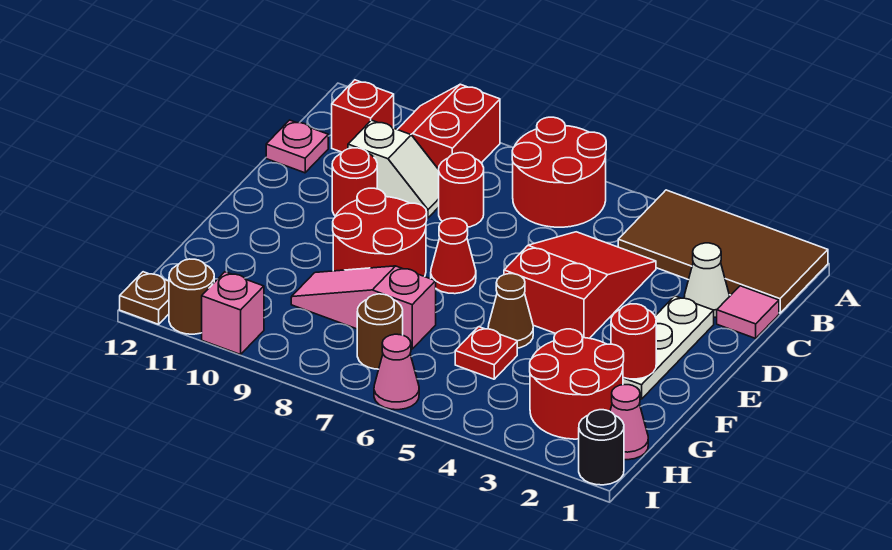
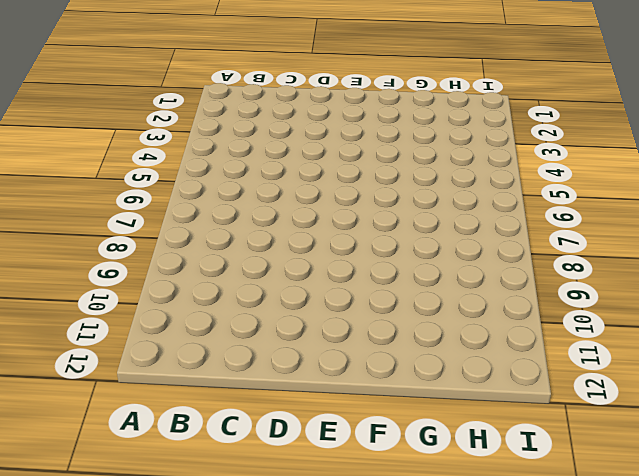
none -> brown 2x4 tile [618,190,828,313]
none -> red 2x2 round brick [512,117,606,227]
none -> red 2x2 slope [397,84,500,169]

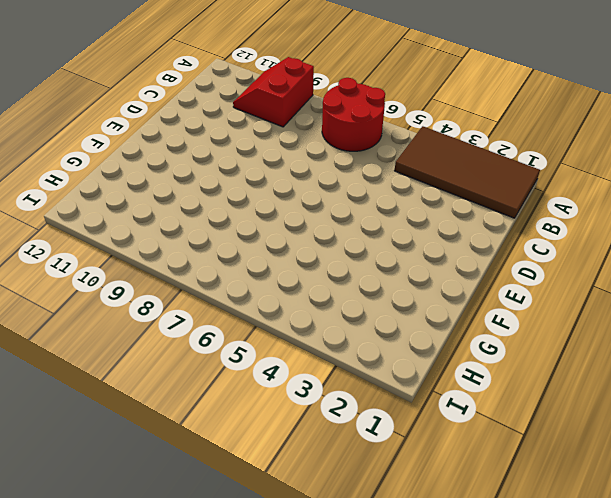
none -> red 1x1 brick [332,80,394,152]
none -> pink 1x1 tile [717,286,779,338]
none -> white 1x1 cone [684,243,730,317]

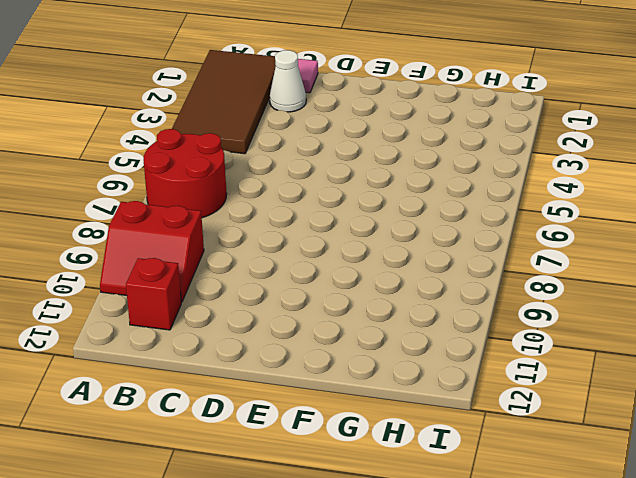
none -> red 2x3 slope [504,232,656,338]
none -> red 1x1 round brick [439,153,484,227]
none -> white 1x2 slope [348,120,439,218]

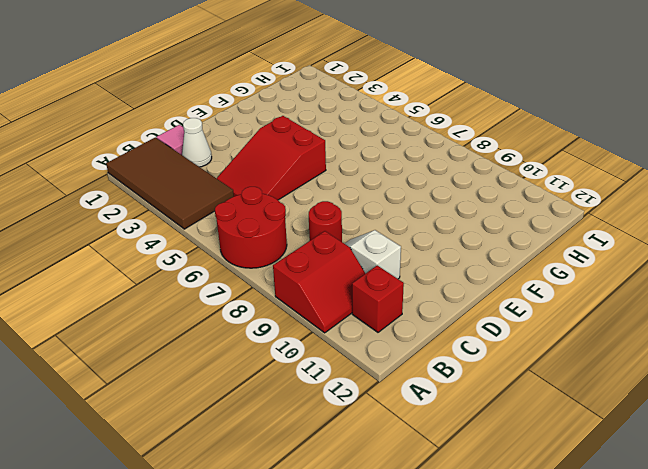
none -> pink 1x1 plate [266,120,328,173]
none -> white 1x3 plate [623,296,714,399]
none -> red 1x1 round brick [332,148,377,216]

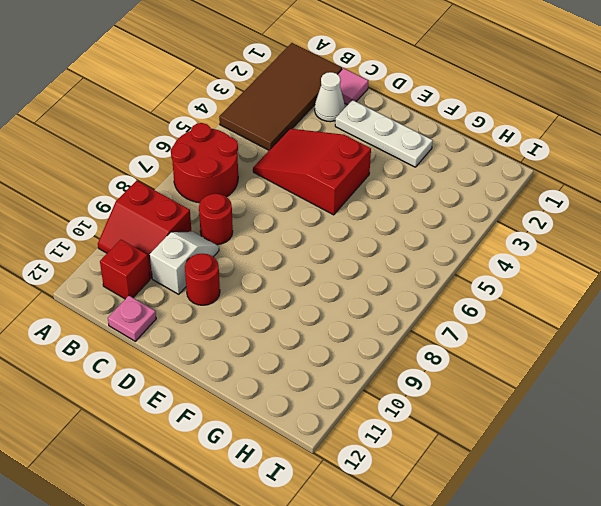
none -> red 1x1 cone [431,218,476,294]
none -> red 2x2 round brick [333,188,427,277]
none -> brown 1x1 cone [488,274,533,348]

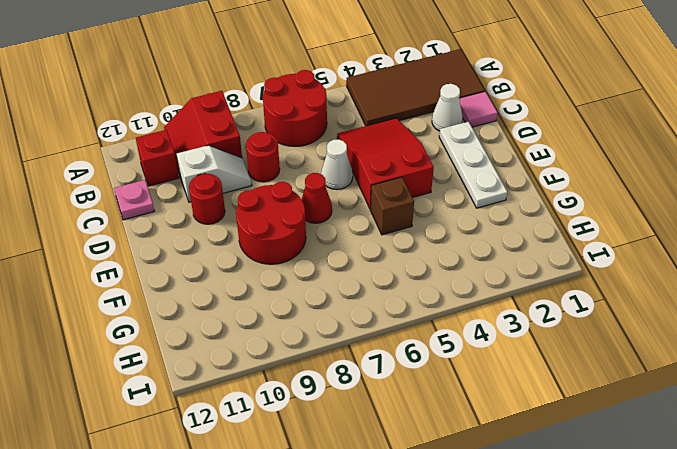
white 1x1 cone [321,139,353,190] -> none
brown 1x1 brick [370,177,414,235] -> brown 1x1 cone [488,274,533,348]
none -> red 2x2 round brick [530,329,624,439]
none -> red 1x1 plate [455,327,517,379]
none -> pink 1x3 slope [291,266,436,349]

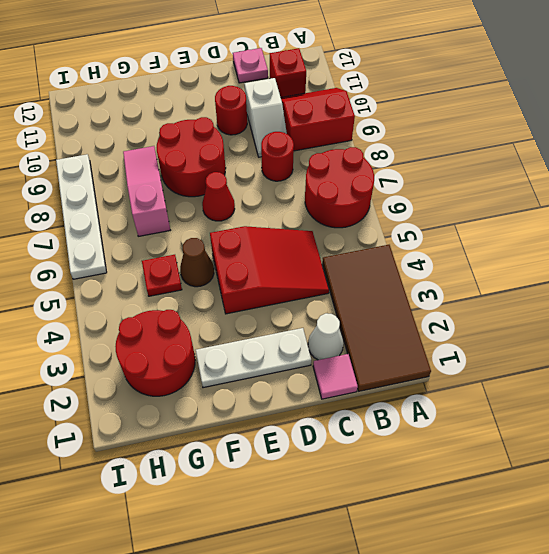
white 1x4 plate [56,154,107,279] -> pink 1x1 cone [374,334,419,410]
none -> pink 1x1 cone [610,385,648,460]
none -> brown 1x1 round brick [357,294,403,369]
none -> black 1x1 round brick [579,410,624,485]

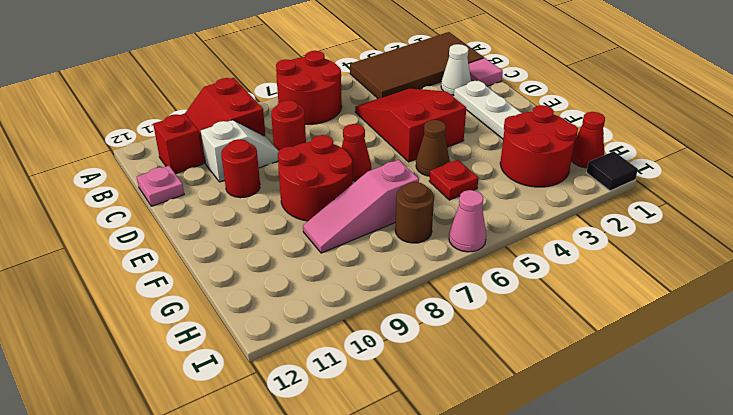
red 1x1 cone [571,112,605,168] -> pink 1x1 cone [610,385,648,460]
black 1x1 tile [586,151,638,191] -> black 1x1 round brick [579,410,624,485]
none -> pink 1x1 brick [202,272,264,355]
none -> brown 1x1 round brick [169,259,214,334]
none -> brown 1x1 plate [120,272,169,324]

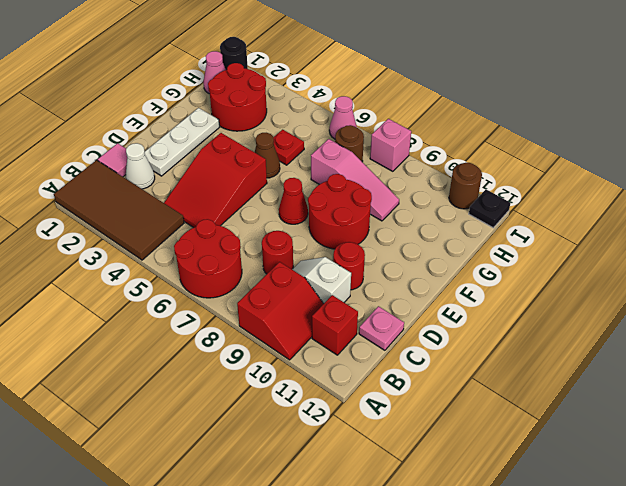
pink 1x1 brick [370,119,411,171] -> pink 1x1 brick moved to [202,272,264,355]
black 1x1 plate [469,189,510,228] -> brown 1x1 plate [120,272,169,324]
none -> red 1x1 round brick [611,304,656,379]

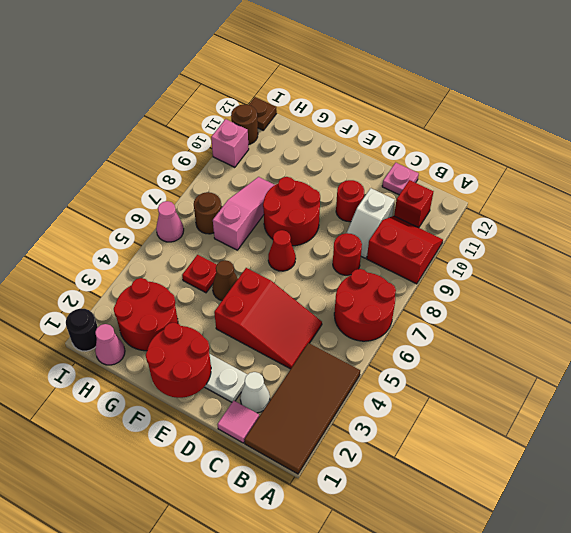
red 2x2 round brick [146,323,211,398] -> red 1x1 round brick [611,304,656,379]

